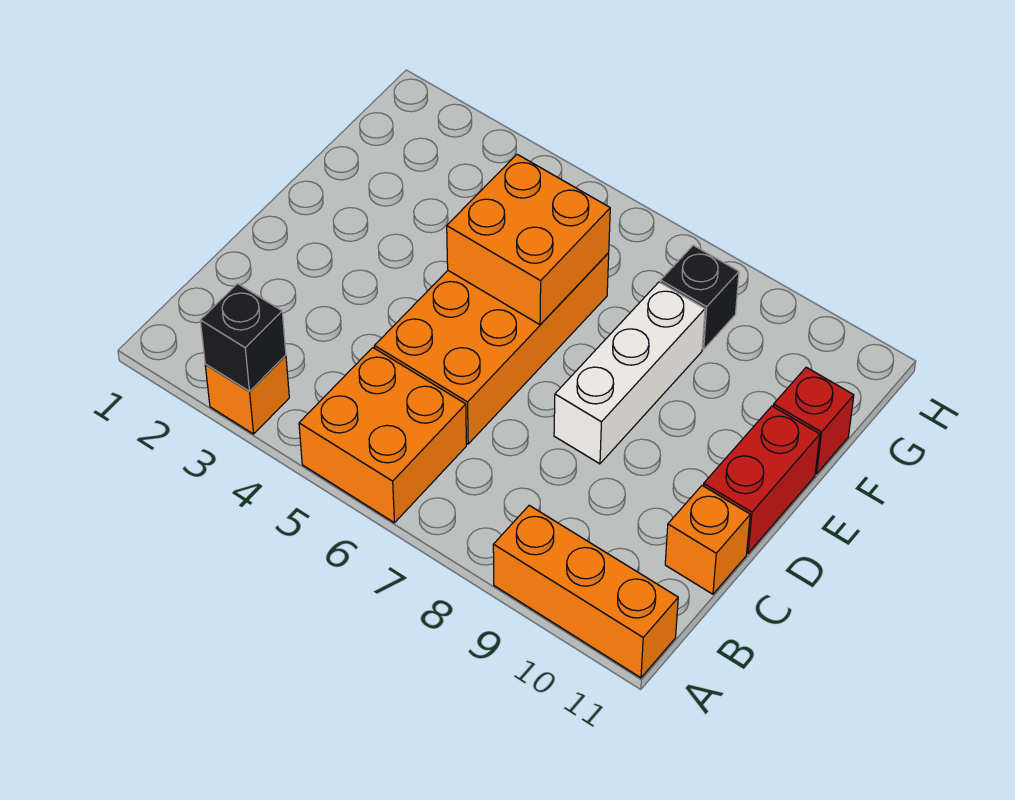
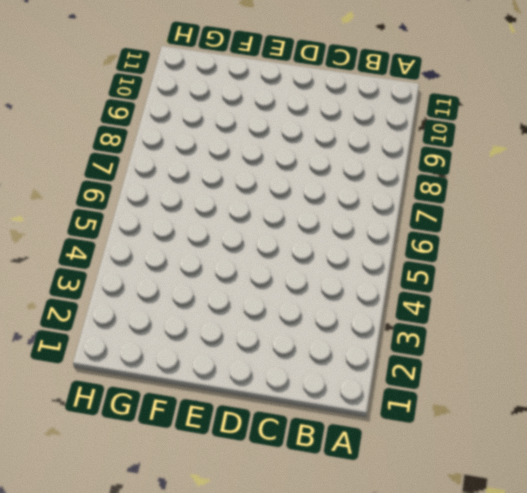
none -> orange 1x1 brick [205,355,289,434]
none -> orange 2x2 brick [299,348,466,523]

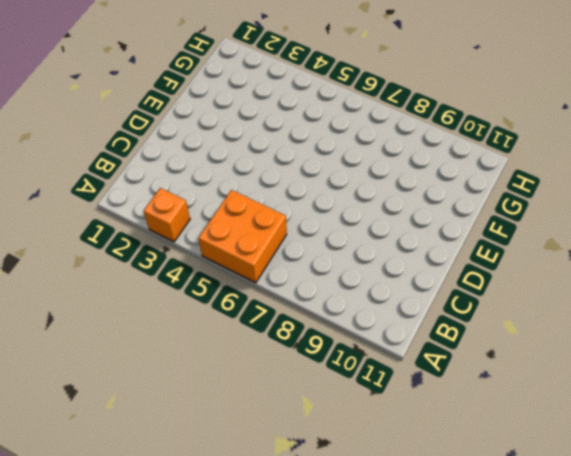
none -> orange 1x3 brick [493,505,678,678]
none -> orange 2x4 brick [375,253,609,444]

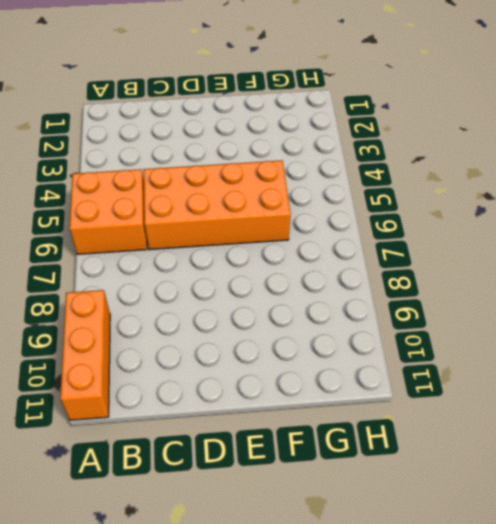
none -> orange 1x1 brick [205,355,289,434]
none -> orange 1x1 brick [665,486,750,594]

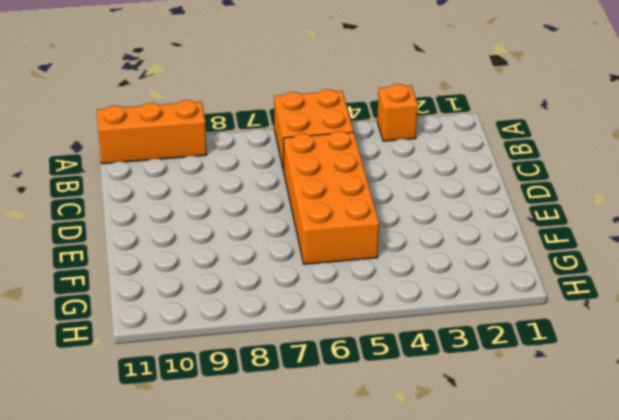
none -> orange 1x1 brick [665,486,750,594]
none -> white 1x3 brick [554,282,705,464]

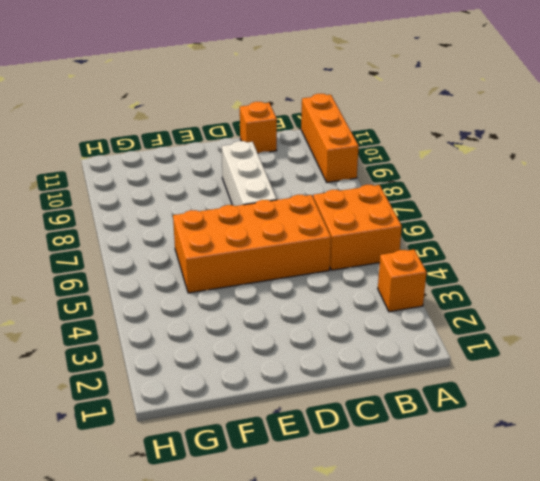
white 1x3 brick [222,141,277,206] -> white 1x3 brick turned to [554,282,705,464]
none -> red 1x2 brick [703,406,820,553]
none -> red 1x1 brick [773,367,854,474]

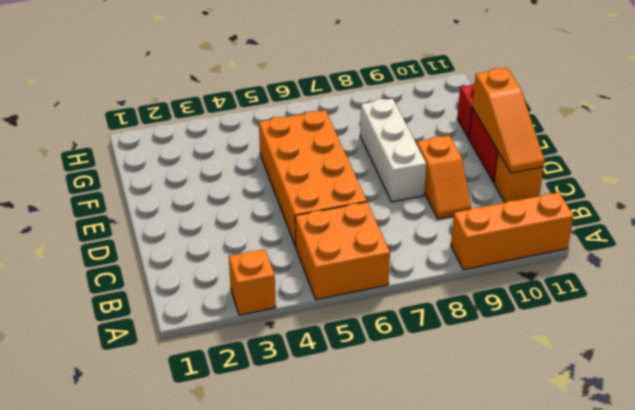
orange 1x2 slope [417,136,471,219] -> none
orange 1x3 slope [472,68,545,173] -> none
none -> black 1x1 brick [660,245,739,349]
none -> black 1x1 brick [200,284,286,392]

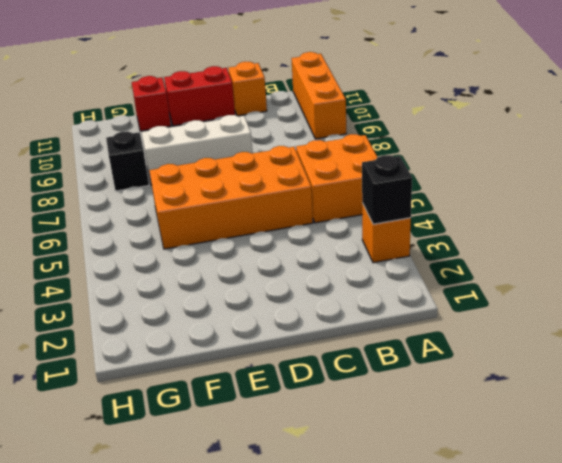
none -> orange 2x2 brick [447,154,610,325]

